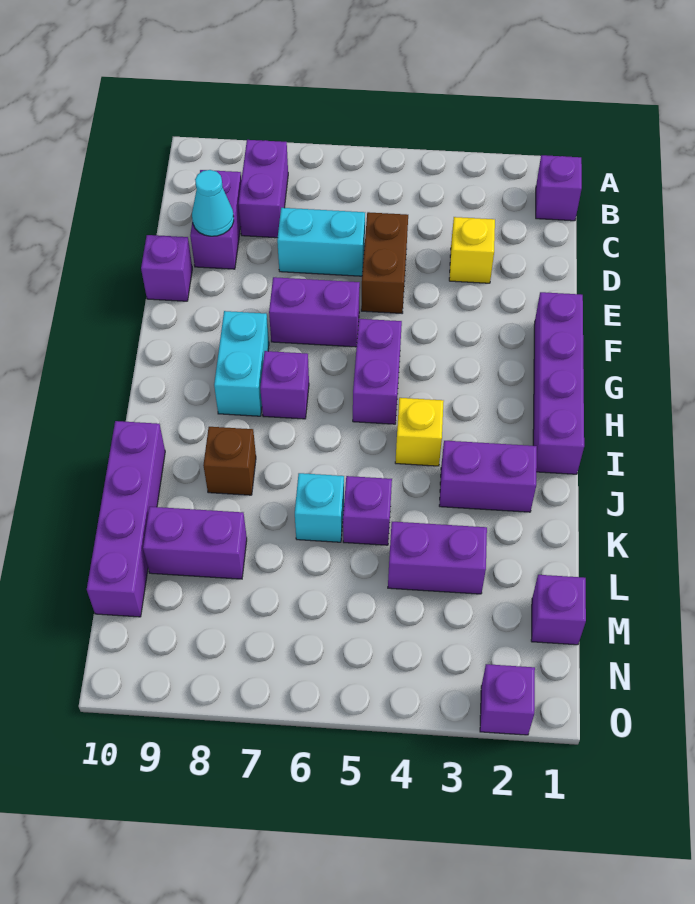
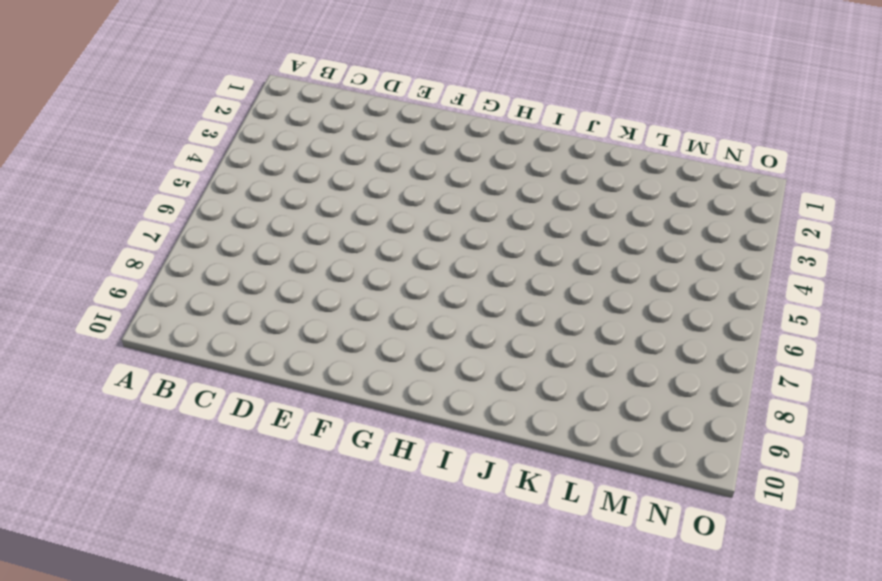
none -> purple 1x1 brick [536,155,582,221]
none -> purple 1x2 brick [238,140,288,238]
none -> purple 1x2 brick [190,170,241,269]

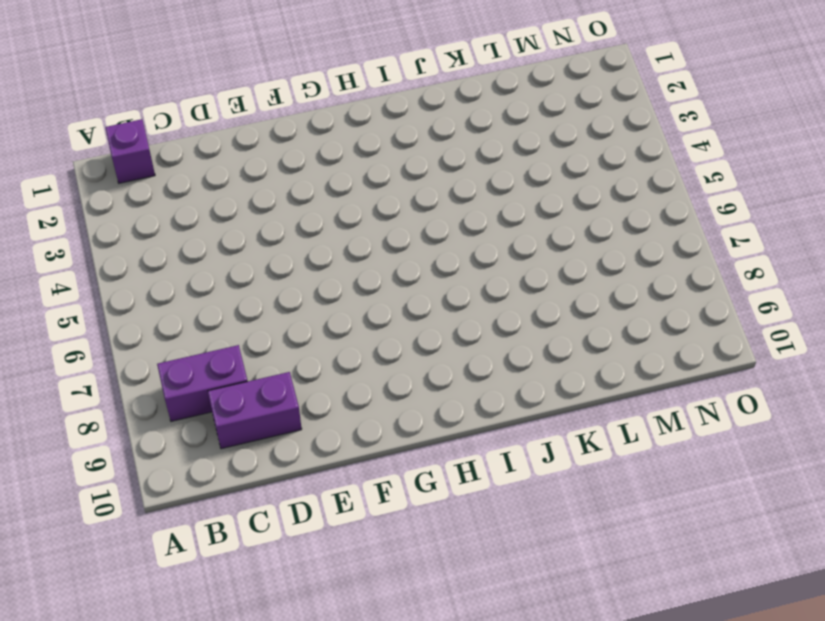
none -> yellow 1x1 brick [449,217,495,283]
none -> brown 1x2 brick [361,212,408,313]
none -> cyan 1x2 brick [277,208,365,276]

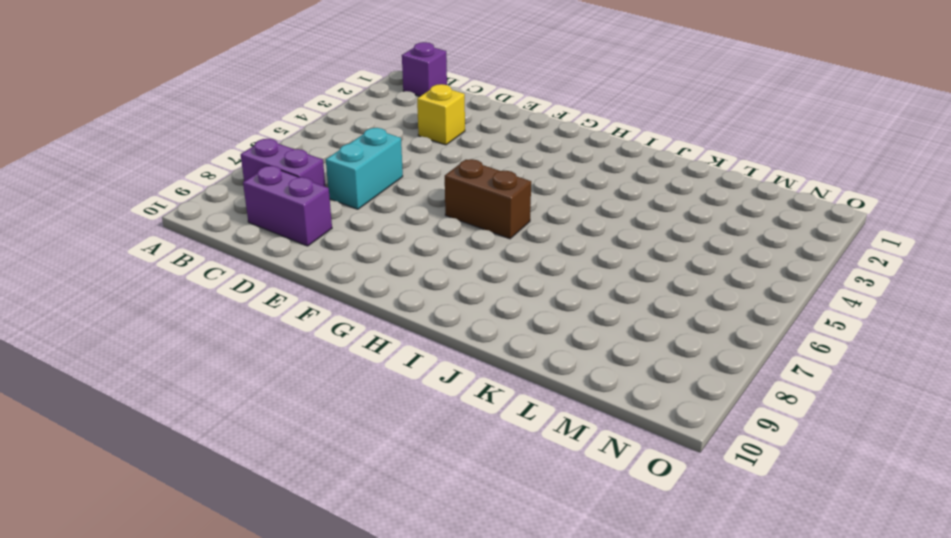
brown 1x2 brick [445,159,531,239] -> brown 1x2 brick moved to [361,212,408,313]
none -> purple 1x1 brick [141,235,192,301]
none -> purple 1x4 brick [533,292,584,474]
none -> purple 1x2 brick [269,277,360,347]

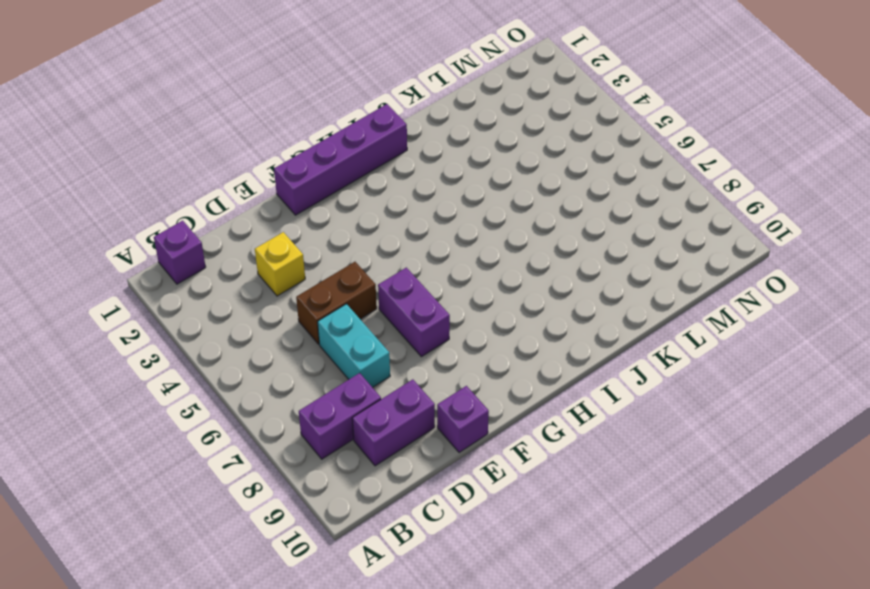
none -> purple 1x2 brick [353,319,402,424]
none -> cyan 1x2 brick [214,311,269,416]
none -> purple 1x1 brick [260,351,309,419]

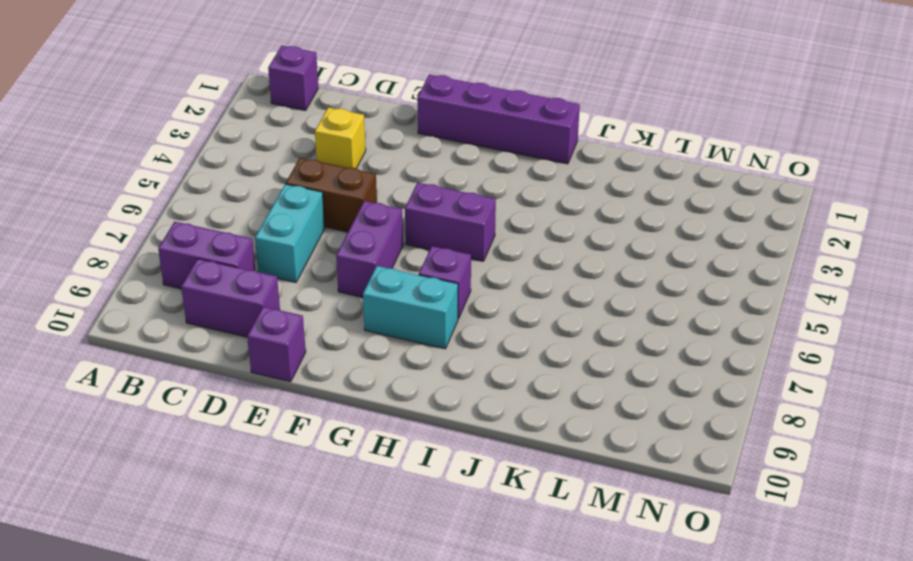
none -> yellow 1x1 brick [395,398,444,466]
none -> purple 1x2 brick [439,441,537,512]
none -> brown 1x1 brick [203,427,256,495]

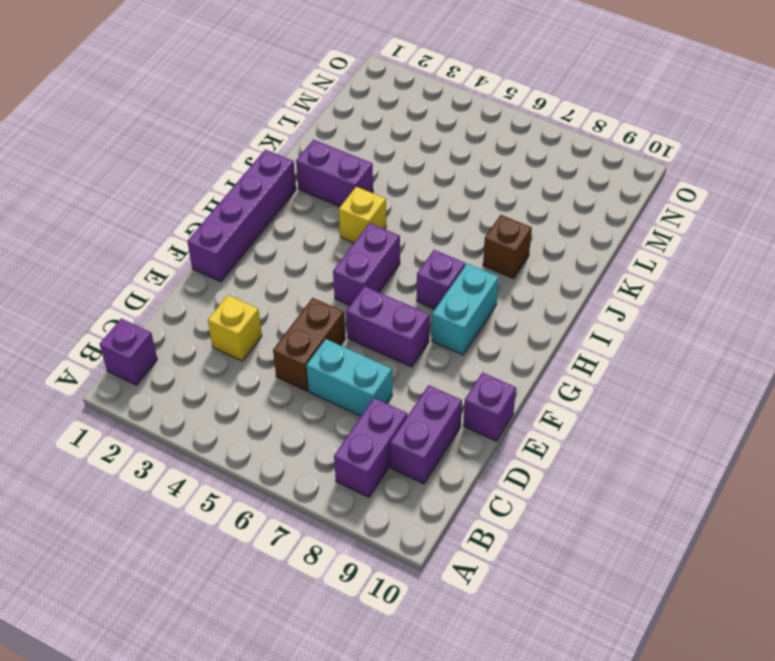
none -> purple 1x4 brick [87,421,165,617]
none -> purple 1x1 brick [343,476,392,545]
none -> cyan 1x1 brick [295,473,344,542]

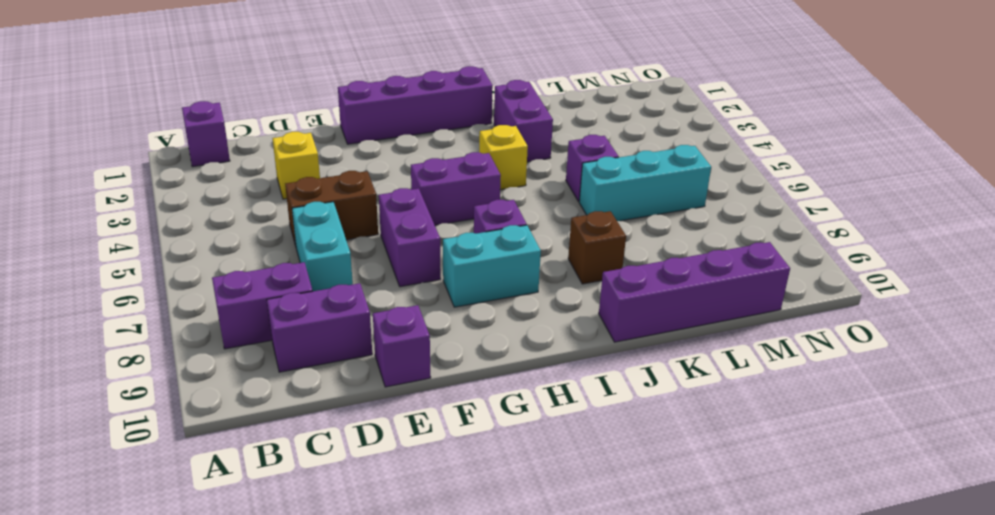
cyan 1x3 brick [579,145,711,221] -> cyan 1x1 brick [295,473,344,542]
none -> purple 1x2 brick [388,522,487,594]
none -> purple 1x2 brick [143,507,247,579]
none -> purple 1x1 brick [531,575,586,645]

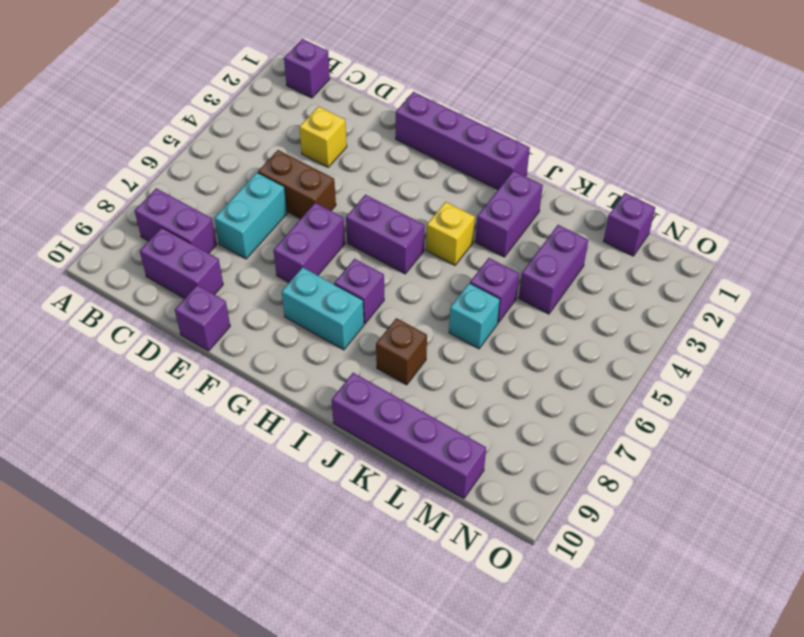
none -> purple 1x2 brick [143,507,247,579]
none -> purple 1x1 brick [480,664,535,735]
none -> cyan 1x1 cone [192,170,234,236]

